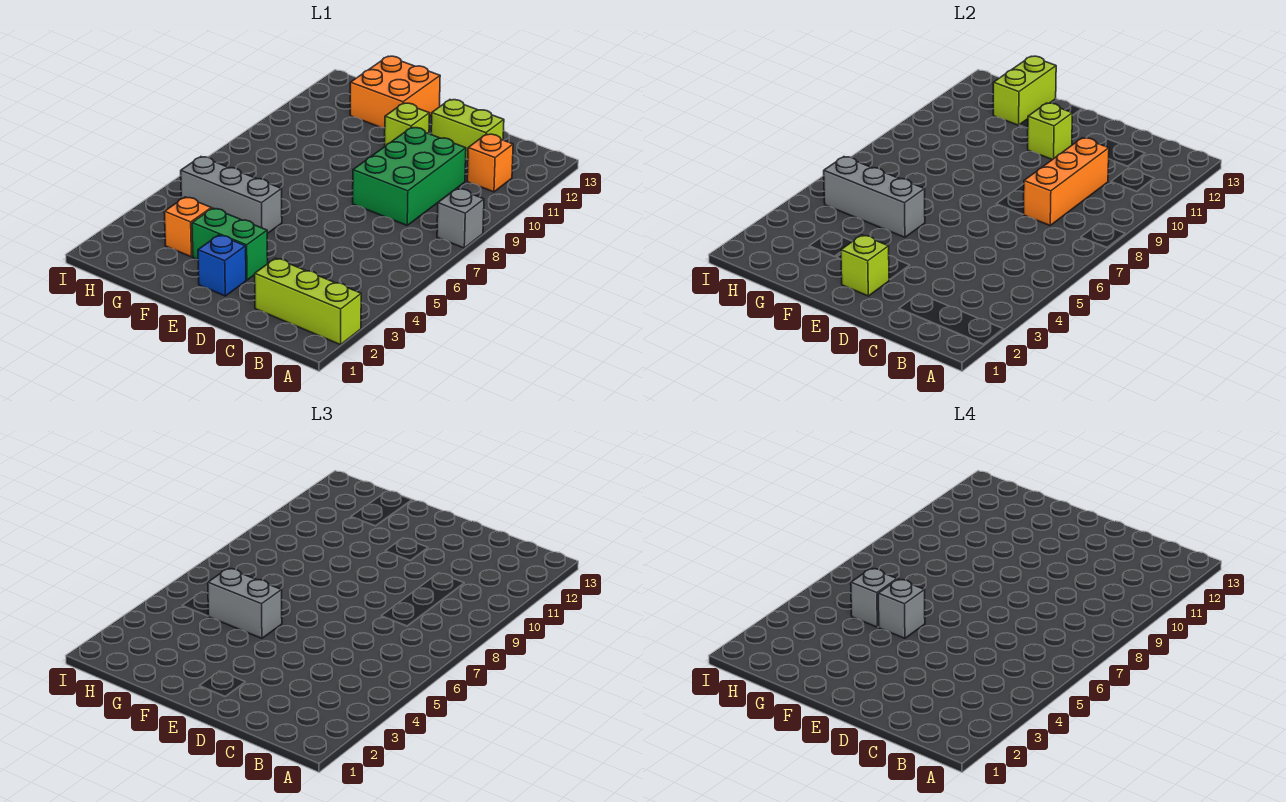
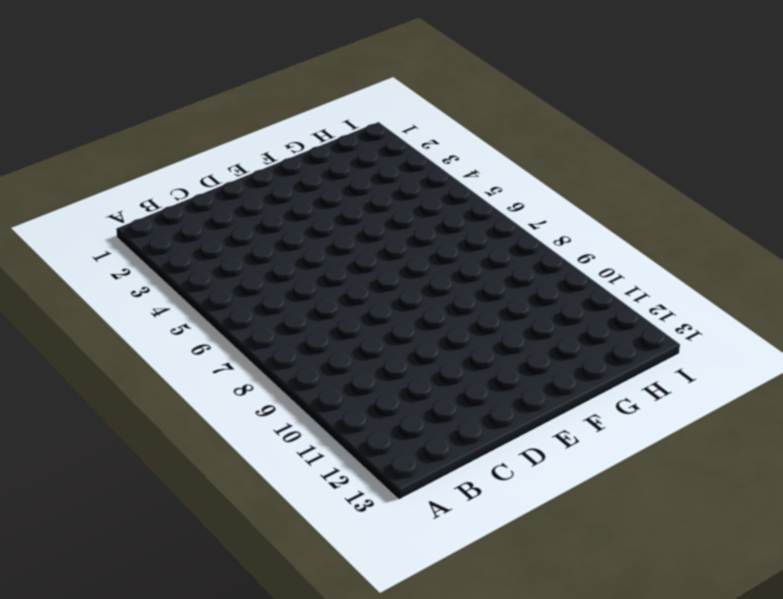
none -> lime 1x3 brick [255,258,361,345]
none -> grey 1x1 brick [437,188,484,248]
none -> orange 1x1 brick [467,134,513,192]

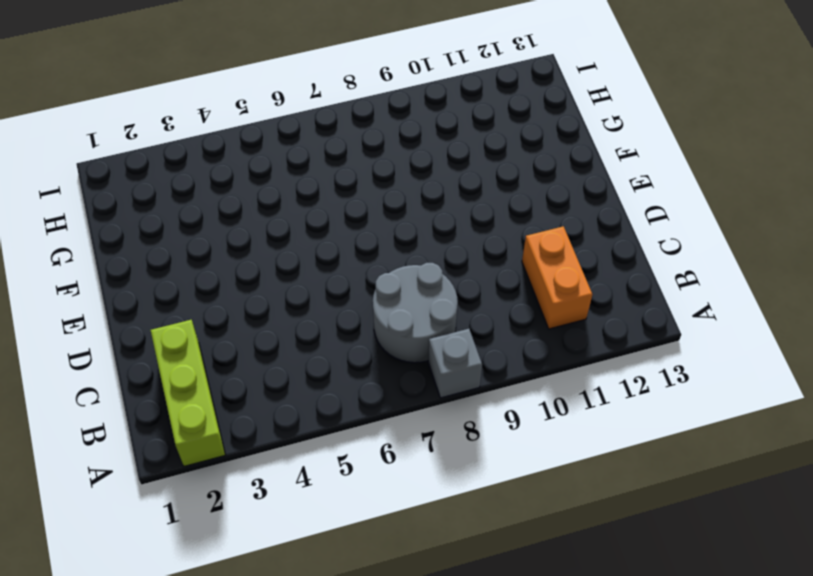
grey 2x2 round brick [373,263,458,363] -> green 2x3 brick [353,127,466,225]
orange 1x2 brick [522,226,592,329] -> orange 1x1 brick [467,134,513,192]
none -> lime 1x2 brick [431,100,504,159]
none -> blue 1x1 brick [198,235,246,296]
none -> green 1x2 brick [192,208,268,280]

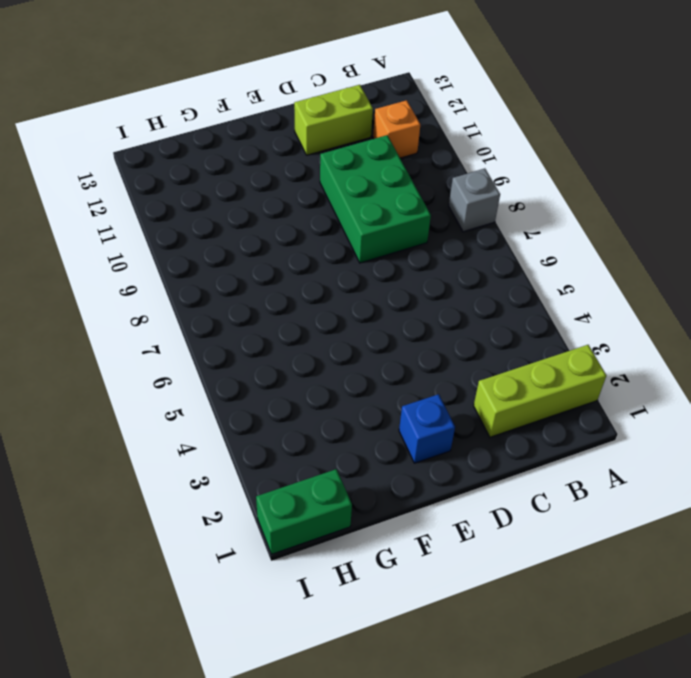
green 1x2 brick [256,469,352,554] -> green 1x2 brick moved to [192,208,268,280]
none -> lime 1x1 brick [385,103,429,146]
none -> grey 1x3 brick [181,157,282,234]
none -> orange 2x2 brick [350,56,440,128]

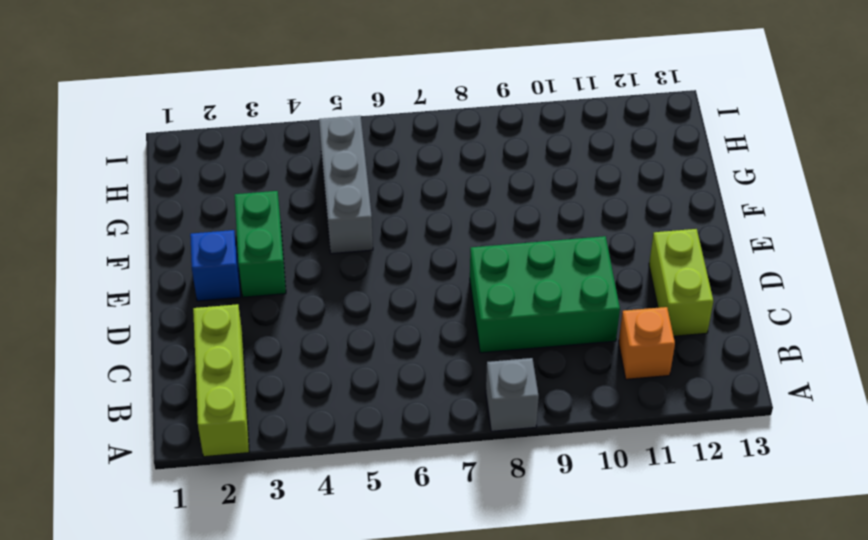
none -> lime 1x1 brick [385,103,429,146]
none -> orange 2x2 brick [350,56,440,128]
none -> orange 1x1 brick [164,197,211,257]

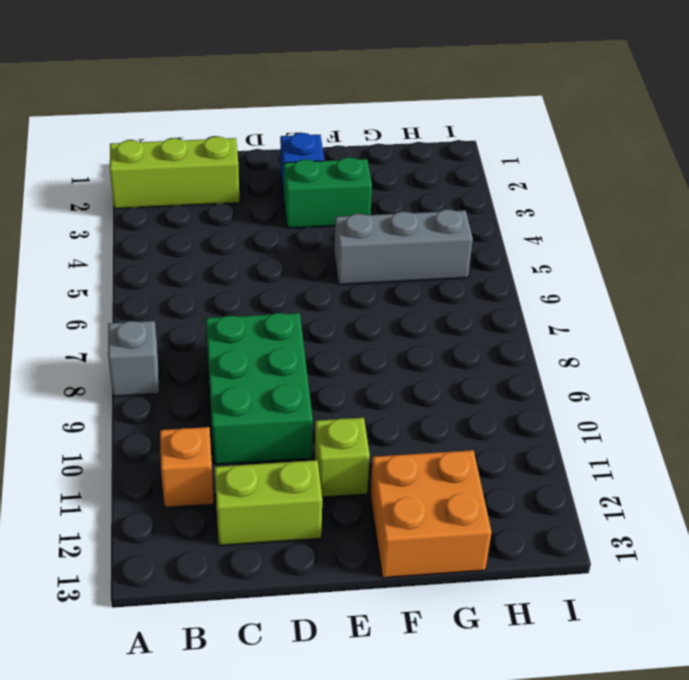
none -> orange 1x1 brick [164,197,211,257]
none -> orange 1x3 brick [1023,138,1109,225]
none -> lime 1x1 brick [841,235,889,296]

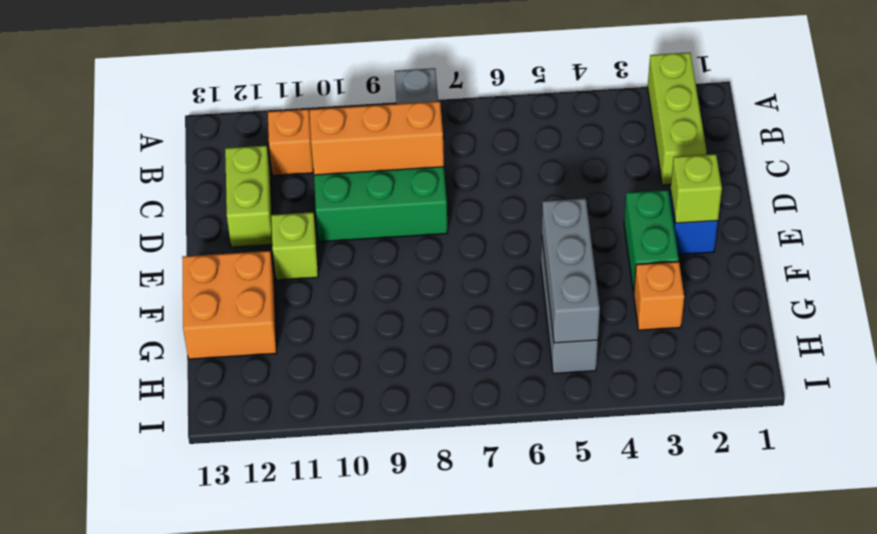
none -> lime 1x1 brick [1028,103,1072,160]
none -> lime 1x2 brick [993,56,1056,125]
none -> grey 1x2 brick [208,568,282,638]

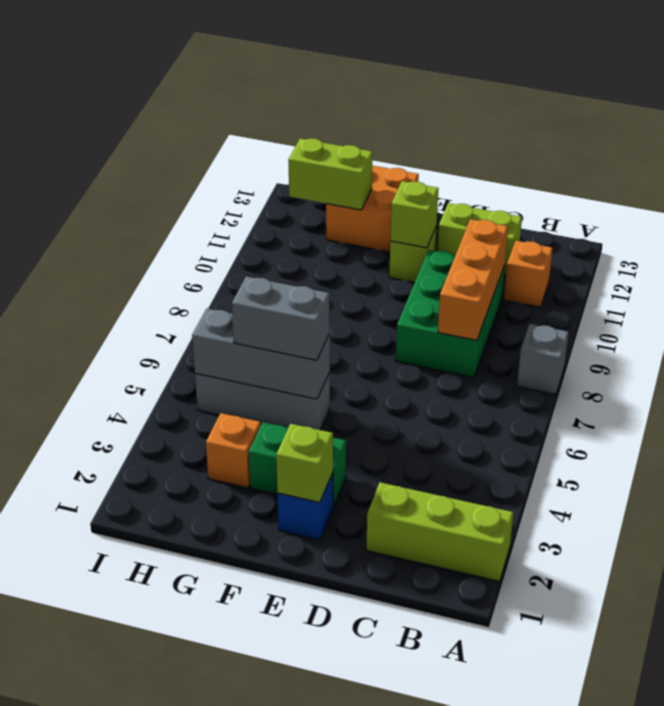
lime 1x2 brick [288,139,372,210] -> lime 1x2 brick turned to [993,56,1056,125]
none -> grey 1x1 brick [878,579,925,638]
none -> grey 1x1 brick [851,568,897,627]

